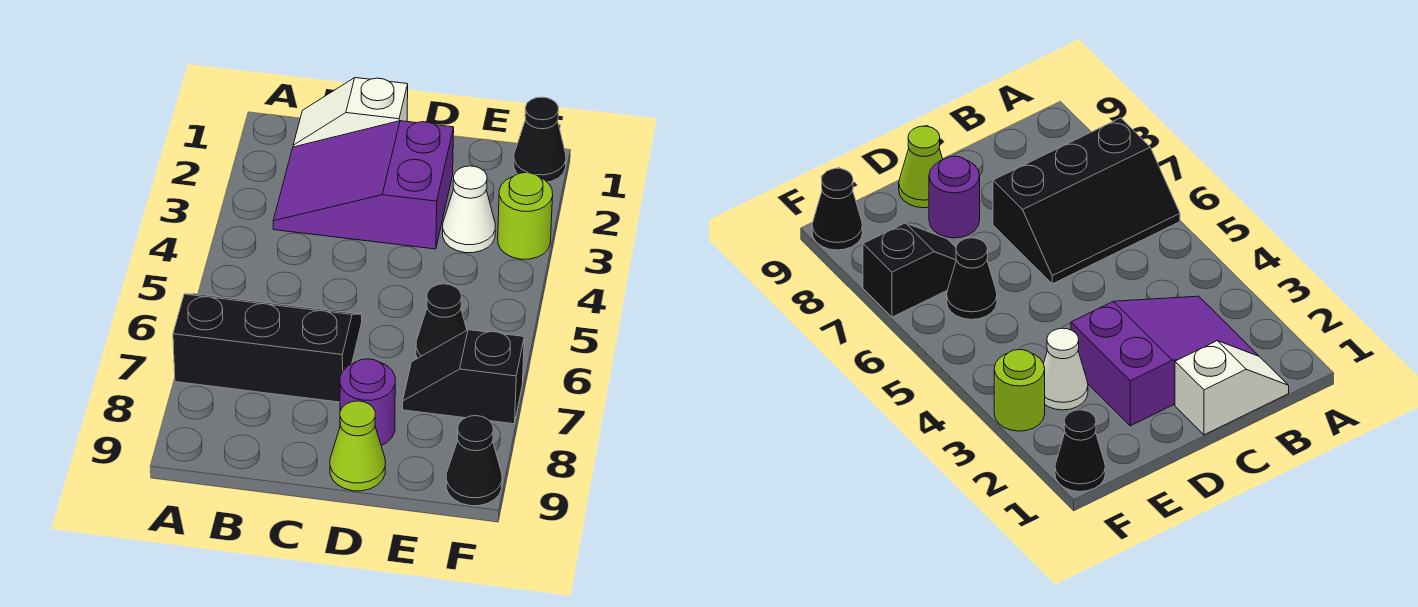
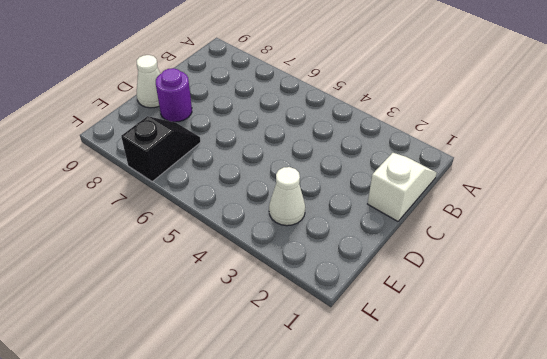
white 1x1 cone [137,55,160,108] -> lime 1x1 cone [330,401,385,491]
none -> black 2x3 slope [173,294,362,402]
none -> purple 2x3 slope [273,121,454,249]

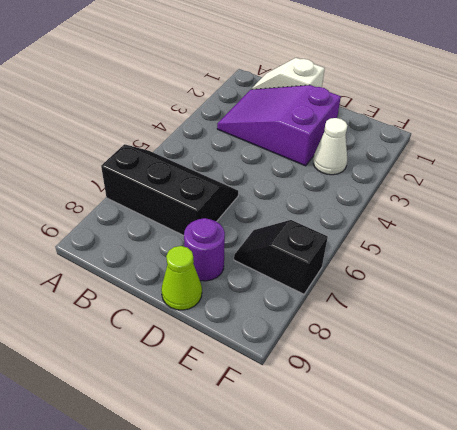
none -> black 1x1 cone [416,284,467,358]
none -> black 1x1 cone [514,97,566,182]

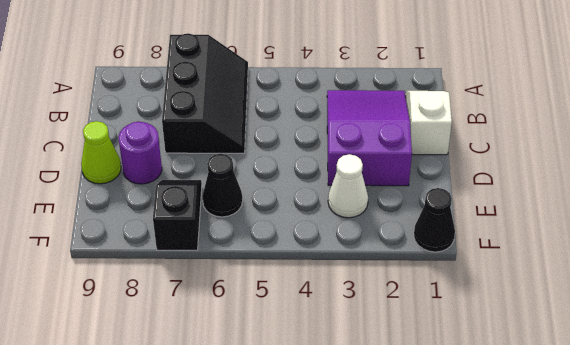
none -> lime 1x1 round brick [498,173,553,259]
none -> black 1x1 cone [446,416,502,506]

